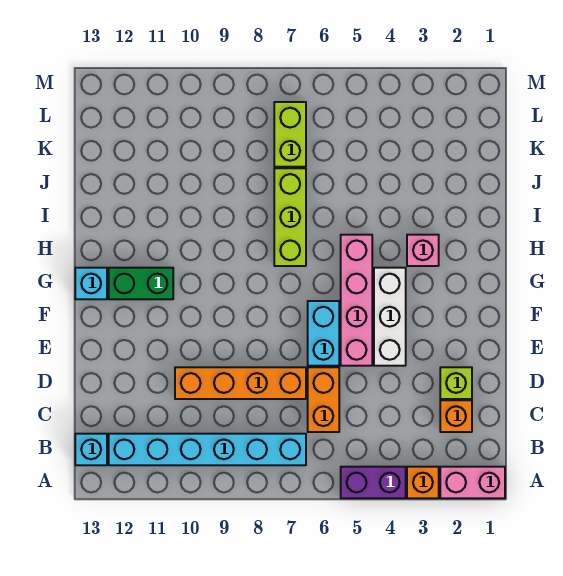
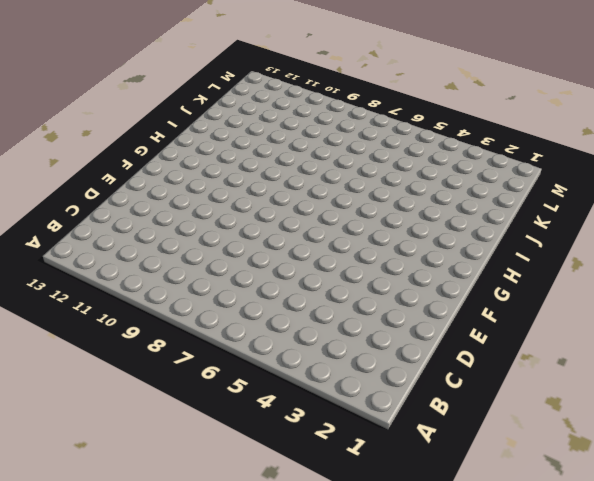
none -> pink 1x2 brick [440,467,505,498]
none -> orange 1x1 brick [407,467,439,498]
none -> purple 1x2 brick [341,467,406,498]

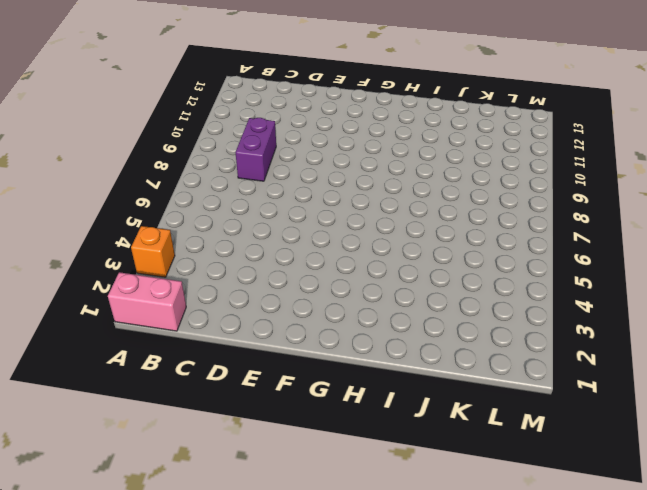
pink 1x2 brick [108,272,186,331] -> pink 1x2 brick turned to [440,467,505,498]
purple 1x2 brick [236,118,276,181] -> purple 1x2 brick moved to [341,467,406,498]
none -> cyan 1x6 brick [109,434,306,465]
none -> cyan 1x1 brick [75,434,107,465]
none -> orange 1x1 brick [440,400,472,432]

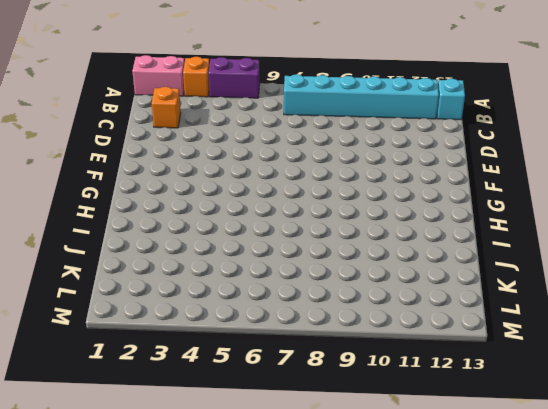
none -> orange 1x2 brick [308,367,339,432]
none -> lime 1x1 brick [440,367,472,399]
none -> orange 1x4 brick [175,367,306,399]

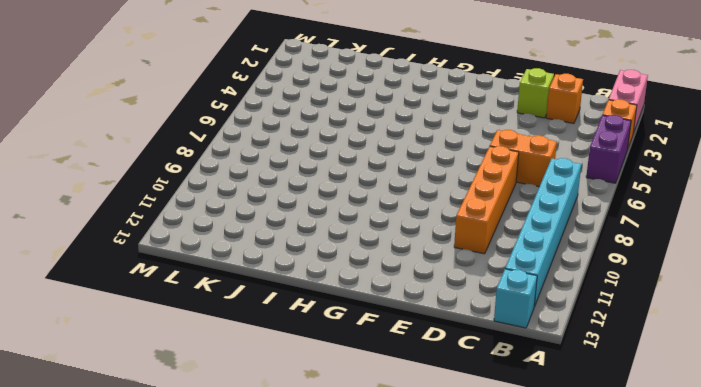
none -> white 1x3 brick [374,268,406,366]
none -> pink 1x4 brick [341,235,372,366]
none -> cyan 1x2 brick [308,301,339,366]

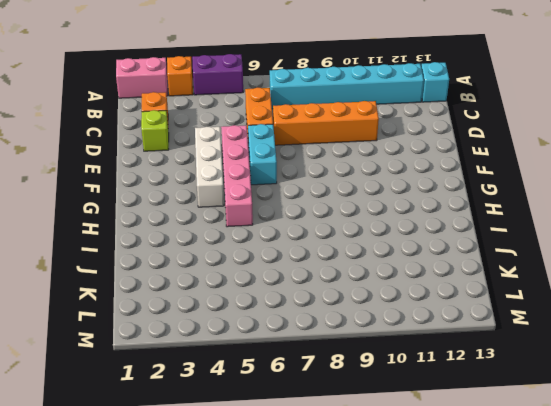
none -> green 1x2 brick [109,268,173,299]
none -> cyan 1x1 brick [75,268,107,299]
none -> pink 1x1 brick [407,235,439,266]

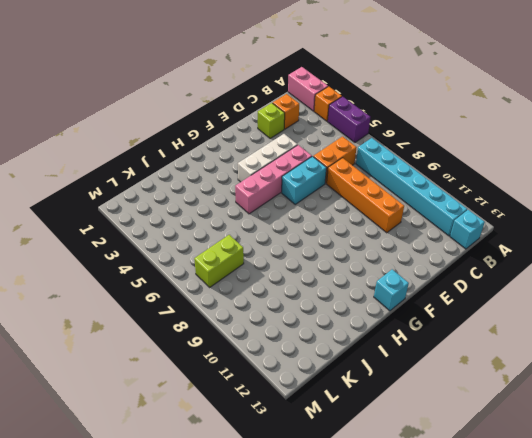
none -> green 1x2 brick [109,268,173,299]
none -> pink 1x1 brick [407,235,439,266]
none -> lime 1x3 brick [274,168,306,266]

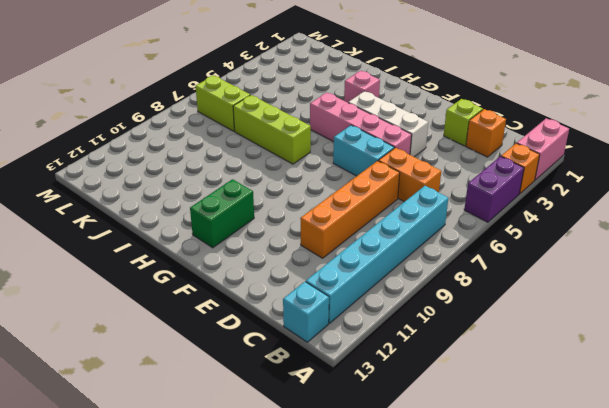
none -> cyan 1x1 brick [75,268,107,299]

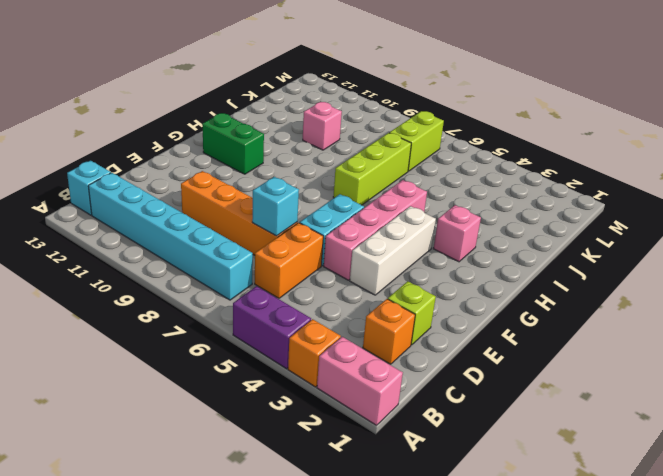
cyan 1x1 brick [252,177,299,236] -> cyan 1x1 brick moved to [75,268,107,299]
pink 1x1 brick [303,102,342,150] -> none

